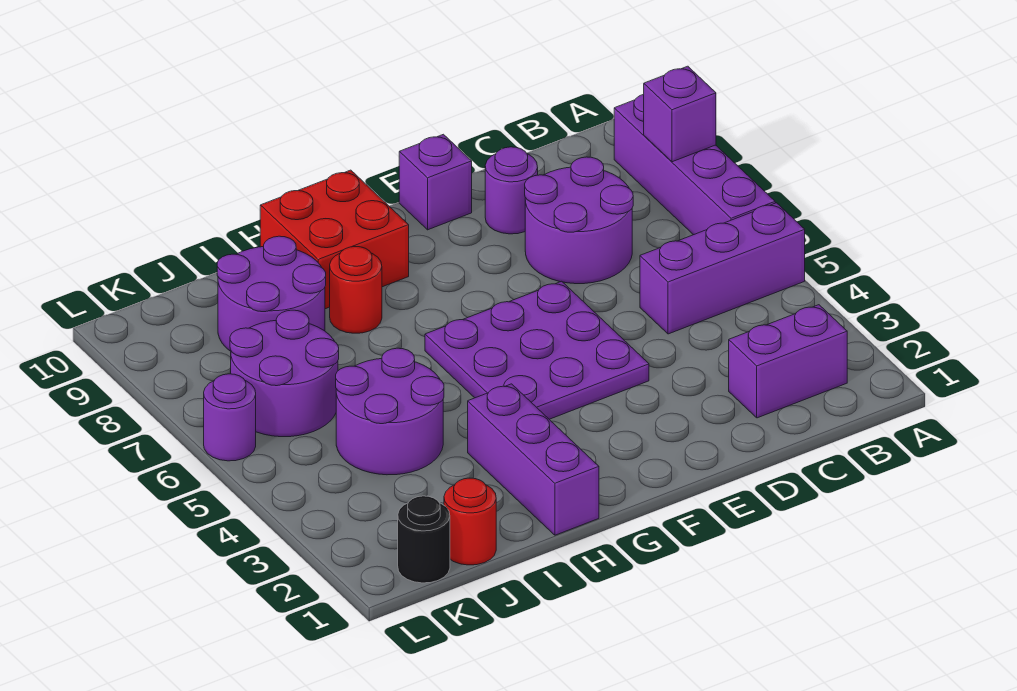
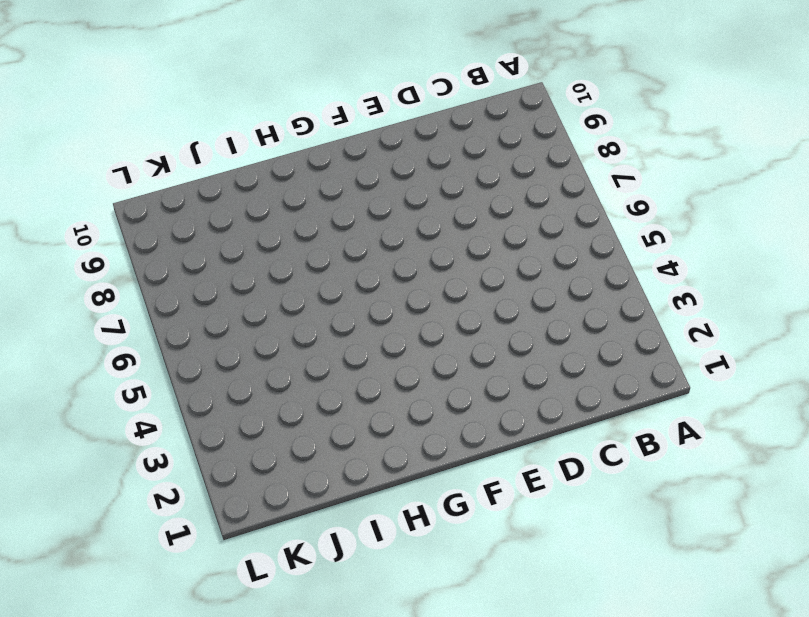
none -> purple 1x3 brick [640,203,805,334]
none -> purple 1x4 brick [614,94,775,235]
none -> purple 1x2 brick [729,305,847,418]

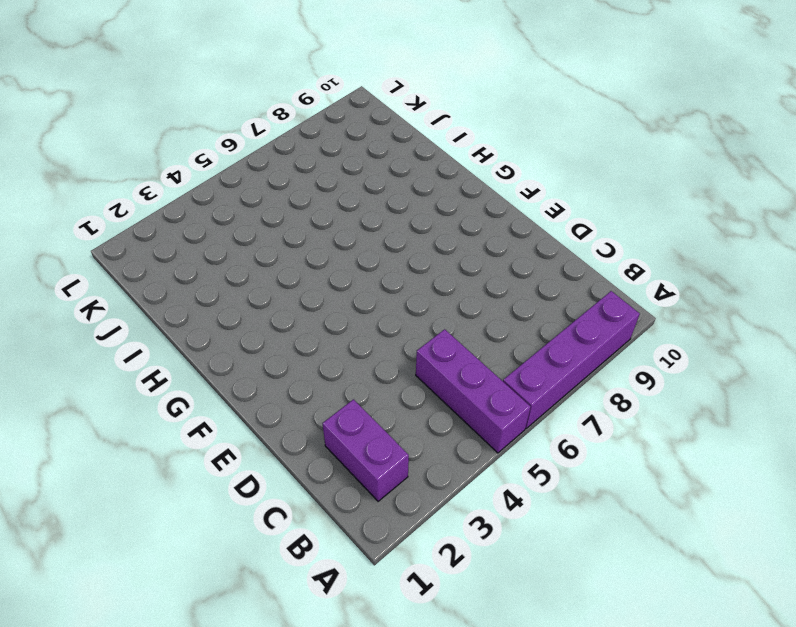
none -> purple 2x2 round brick [525,157,633,284]
none -> purple 1x1 round brick [485,147,538,234]
none -> purple 3x3 plate [425,281,649,419]

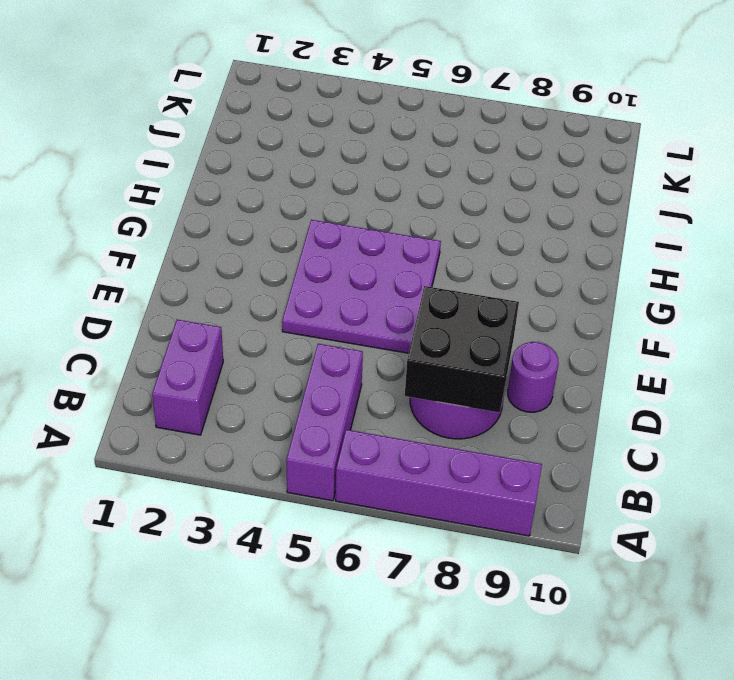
black 2x2 brick [405,286,519,413] -> none
none -> purple 1x1 brick [399,134,472,230]
none -> red 2x2 brick [260,170,409,309]
none -> purple 1x3 brick [468,384,599,535]

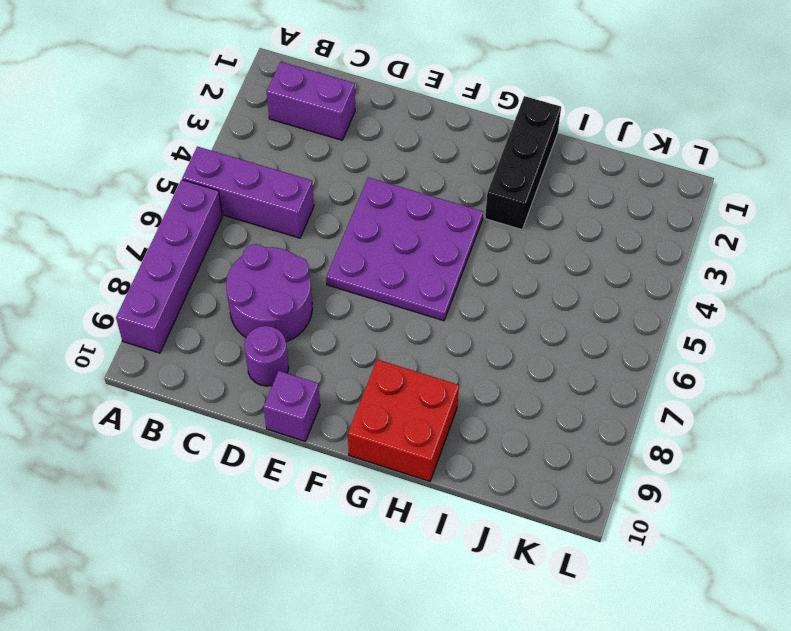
black 1x3 brick [485,96,561,230] -> purple 1x3 brick [468,384,599,535]
none -> red 1x1 round brick [330,247,382,333]
none -> purple 2x2 round brick [336,348,444,475]
none -> purple 2x2 round brick [217,236,326,351]

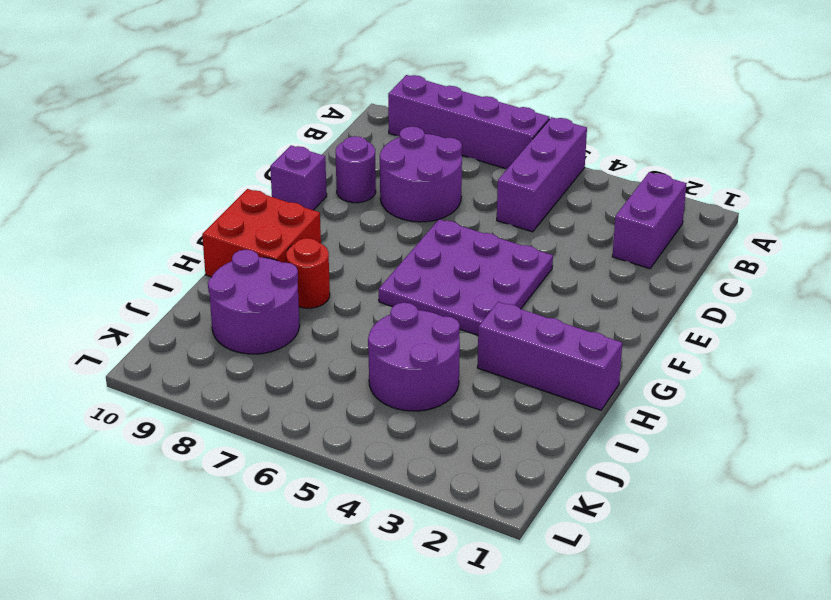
none -> red 1x1 round brick [444,478,496,565]
none -> purple 2x2 round brick [230,310,339,437]
none -> black 1x1 round brick [398,496,450,583]

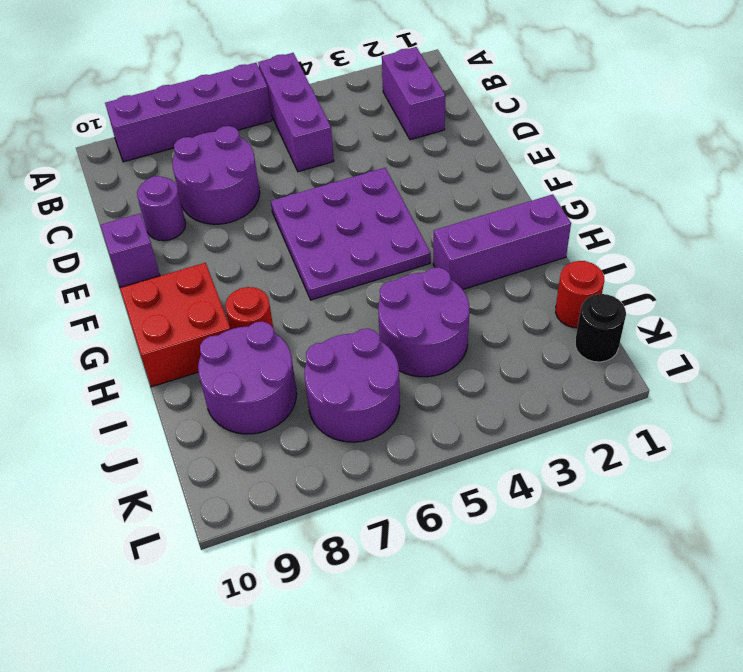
none -> purple 1x1 round brick [204,374,256,461]
none -> purple 1x1 brick [644,66,716,162]

